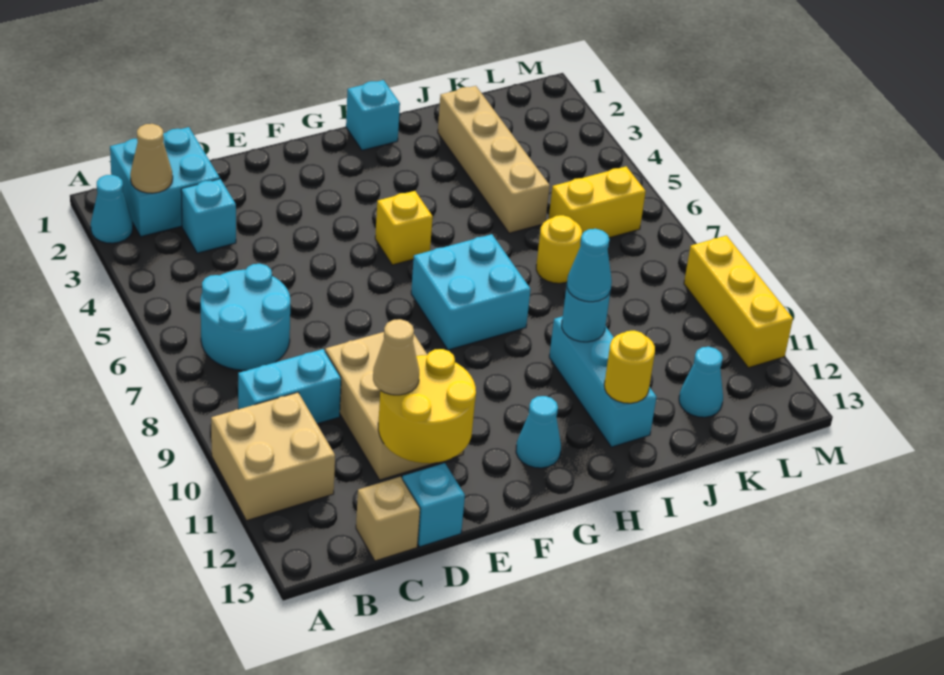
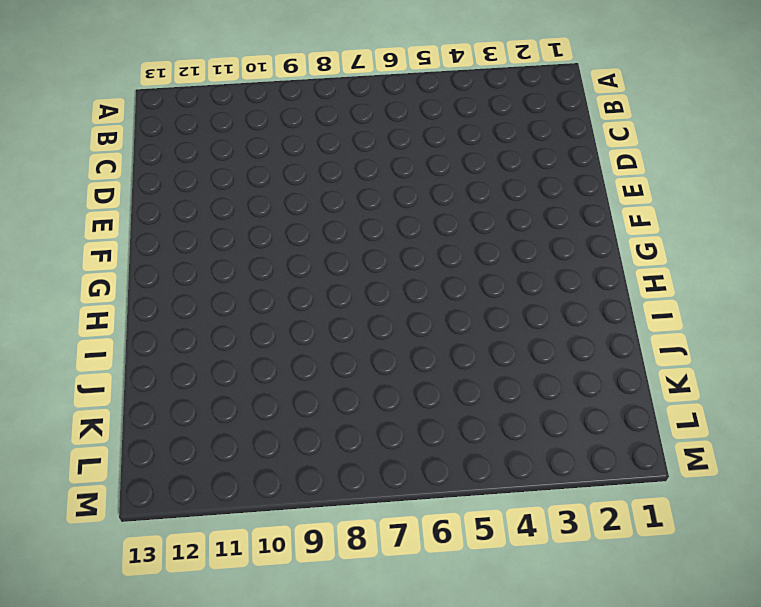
none -> cyan 1x1 cone [91,175,133,243]
none -> tan 2x2 brick [211,392,335,521]
none -> cyan 2x2 brick [110,127,220,237]

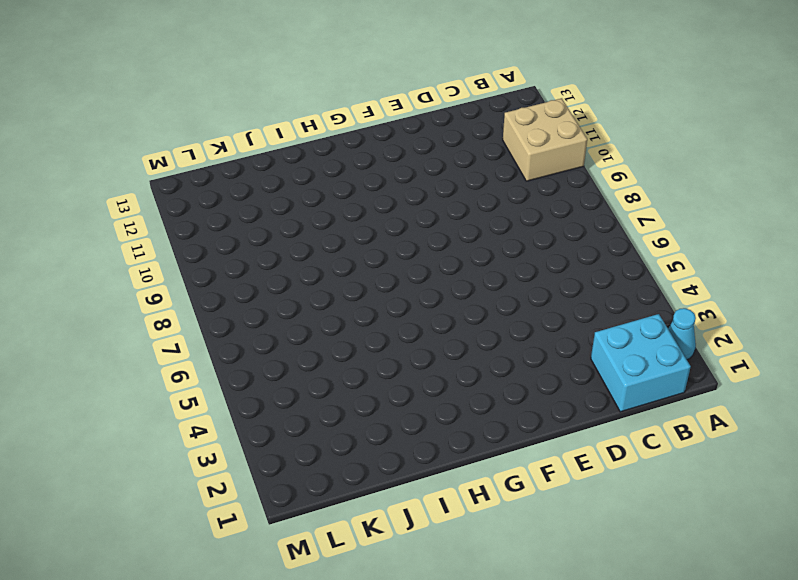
none -> cyan 2x2 round brick [201,264,290,370]
none -> cyan 1x2 brick [238,349,341,424]
none -> cyan 1x1 brick [181,179,236,253]

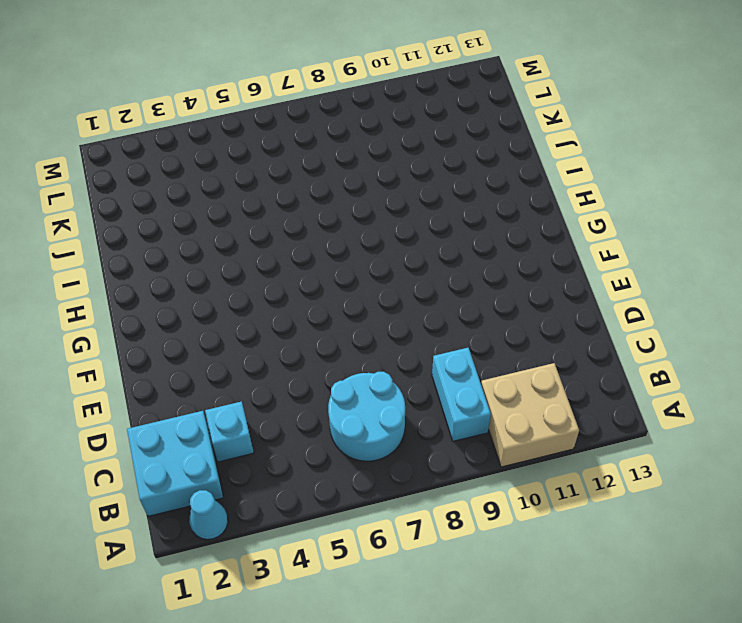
none -> tan 1x1 brick [356,477,420,561]
none -> tan 2x3 brick [325,332,464,480]
none -> cyan 1x1 brick [403,463,465,547]

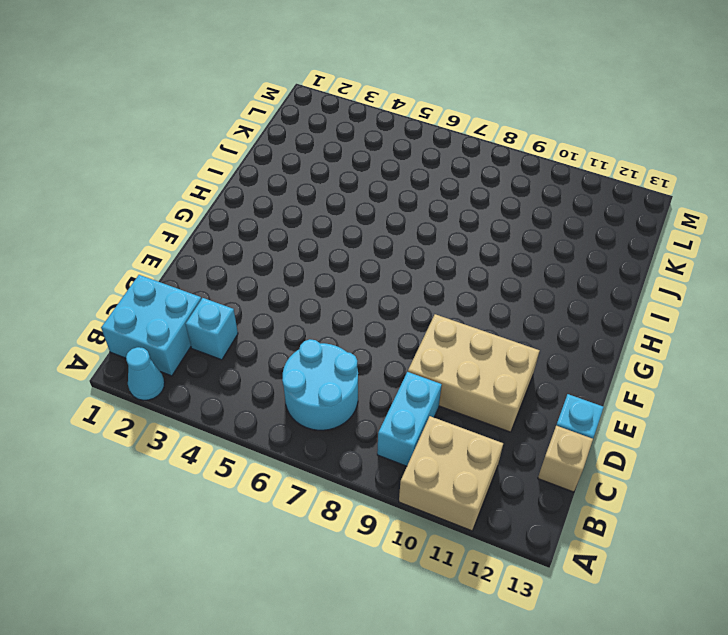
none -> yellow 1x1 brick [375,191,433,265]
none -> cyan 2x2 brick [411,234,531,350]
none -> cyan 1x1 cone [516,396,561,468]

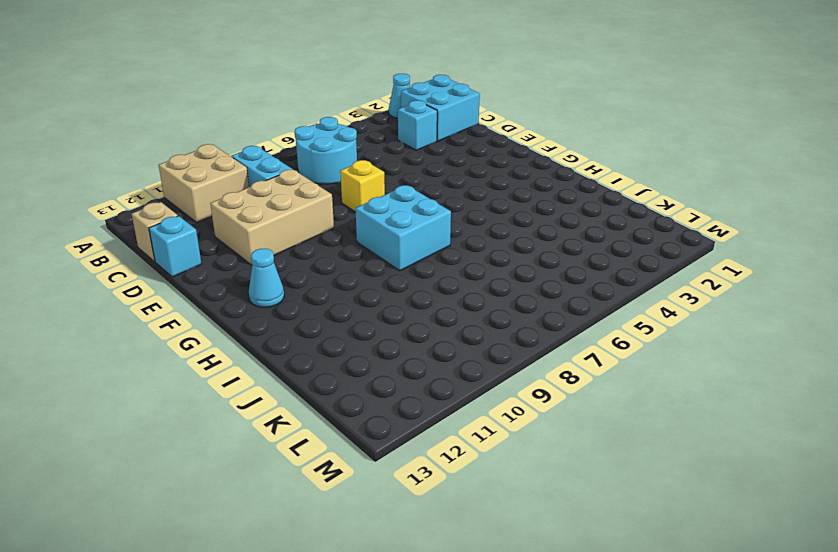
yellow 1x1 brick [340,160,385,212] -> yellow 1x1 brick moved to [375,191,433,265]
none -> cyan 1x1 brick [346,80,400,150]
none -> cyan 1x3 brick [549,316,656,447]
none -> tan 1x4 brick [438,86,550,233]

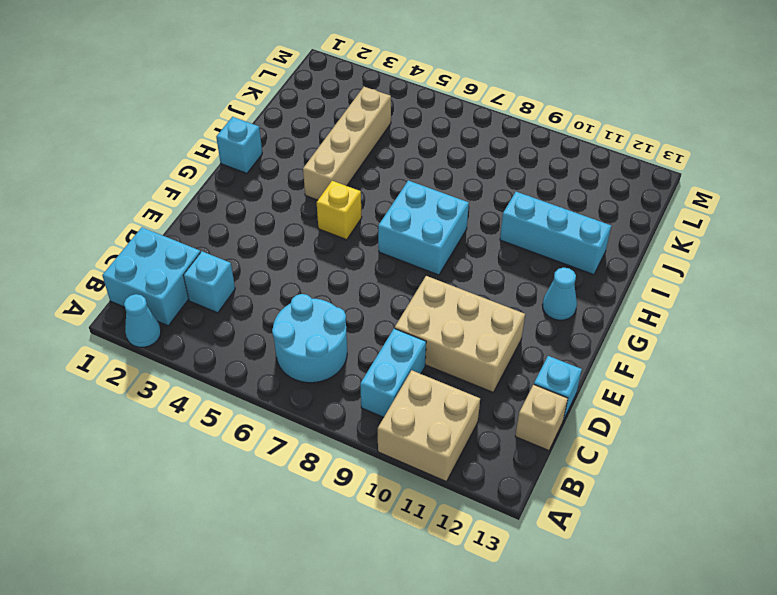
tan 1x4 brick [303,87,391,200] -> tan 1x4 brick turned to [438,86,550,233]
none -> yellow 1x1 round brick [536,215,582,283]
none -> yellow 1x2 brick [549,166,646,238]
none -> cyan 1x1 cone [679,347,723,417]

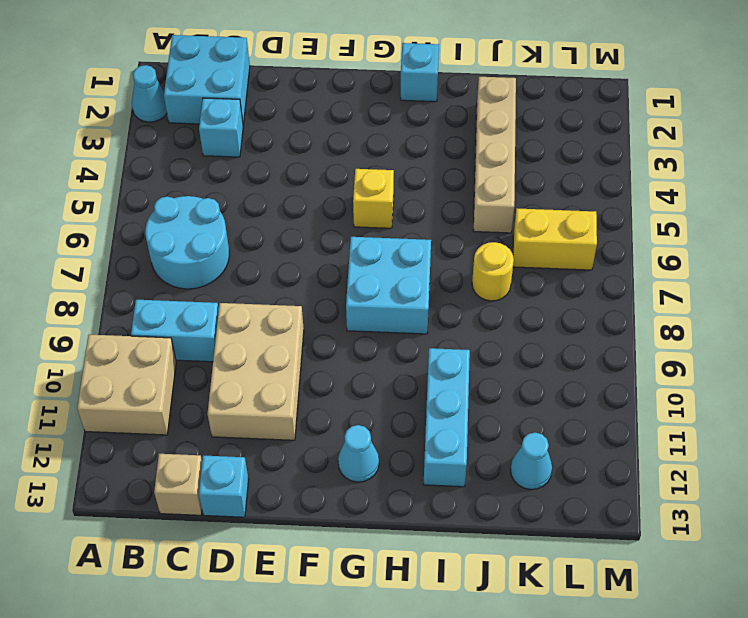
none -> yellow 1x3 brick [684,236,793,368]
none -> tan 1x1 cone [130,124,173,193]
none -> yellow 2x2 round brick [378,349,476,463]

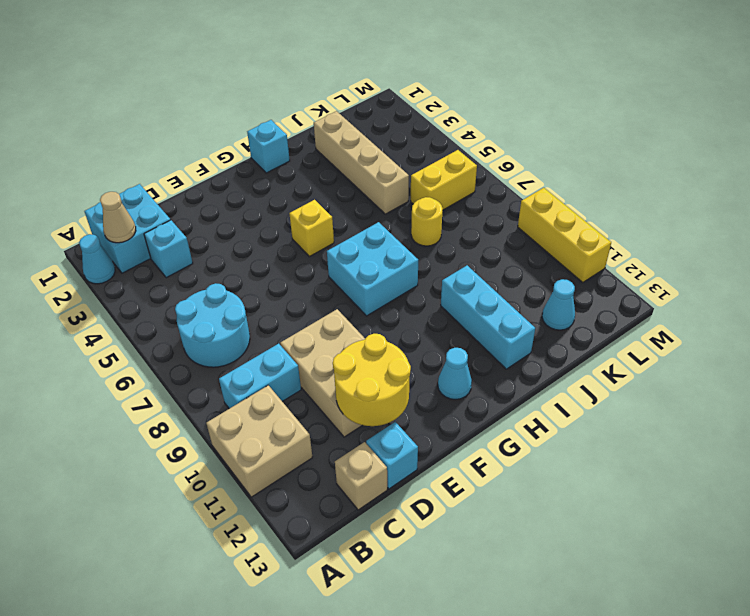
none -> cyan 1x1 round brick [562,286,610,342]
none -> yellow 1x1 round brick [604,331,655,403]
none -> tan 1x1 cone [373,319,419,395]

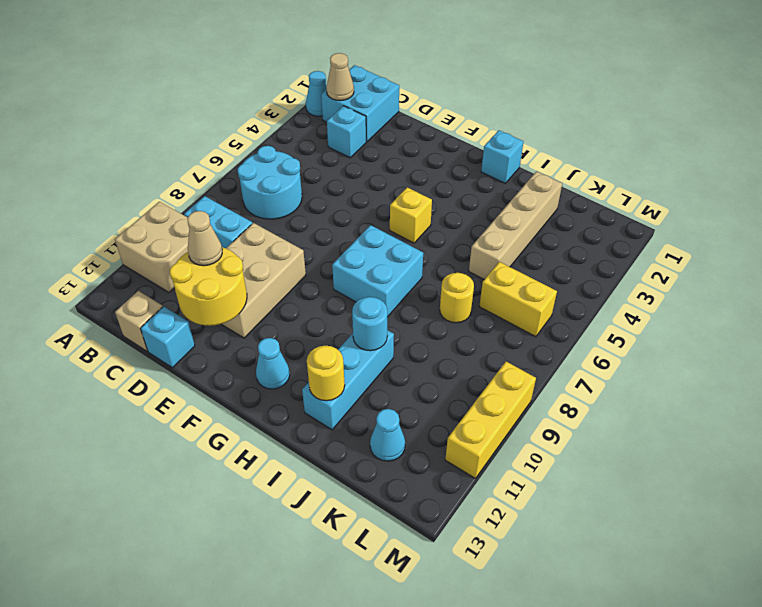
none -> cyan 1x1 cone [567,229,612,302]

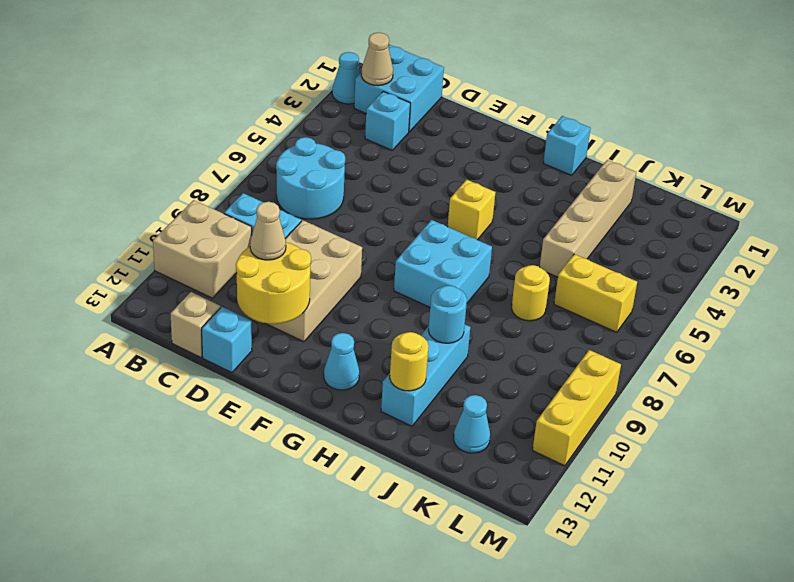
none -> cyan 1x1 cone [567,229,612,302]

